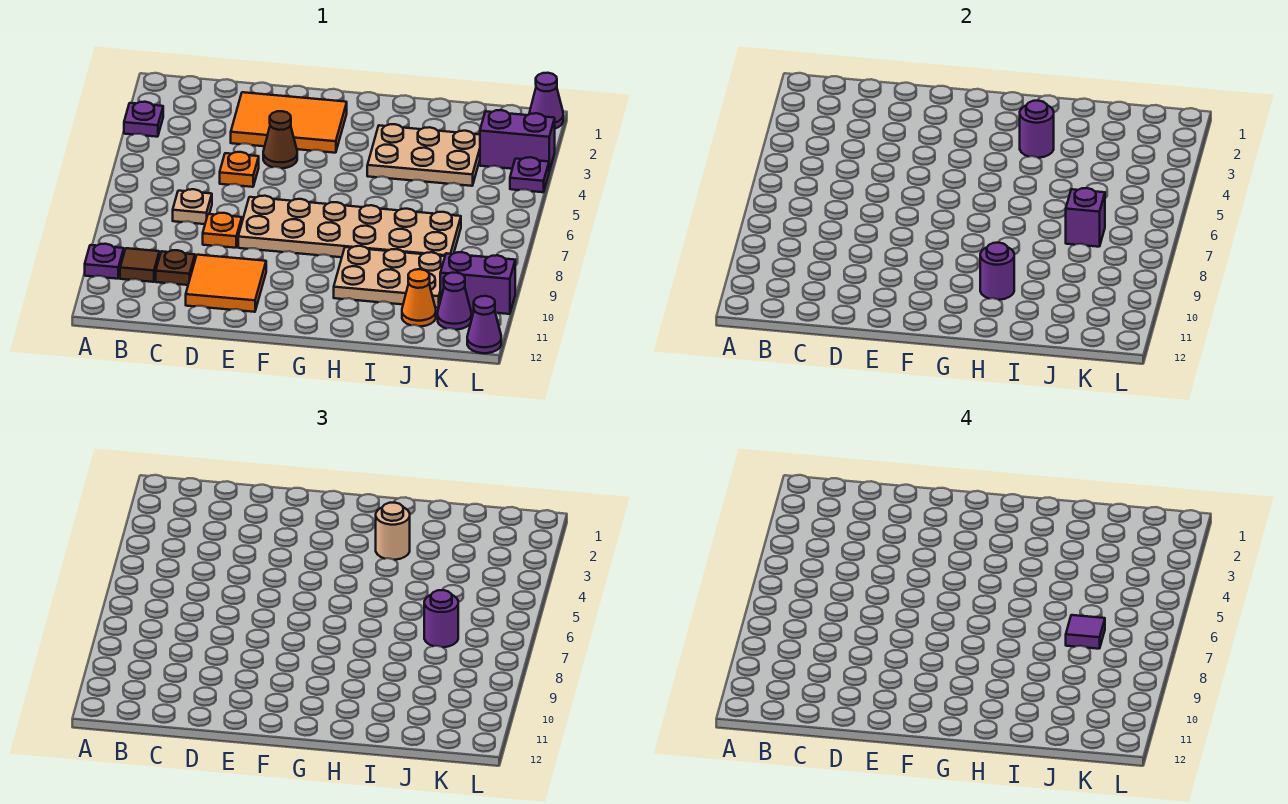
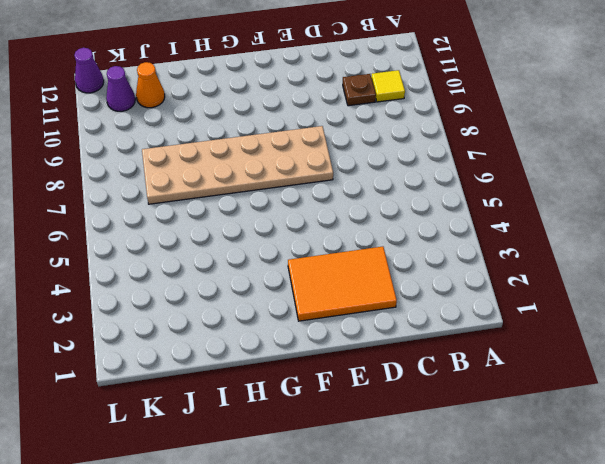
yellow 1x1 tile [371,70,405,102] -> brown 1x1 tile [120,248,159,282]
none -> purple 1x1 plate [124,102,163,137]
none -> purple 1x1 plate [85,244,124,279]
none -> tan 1x1 plate [173,189,212,224]

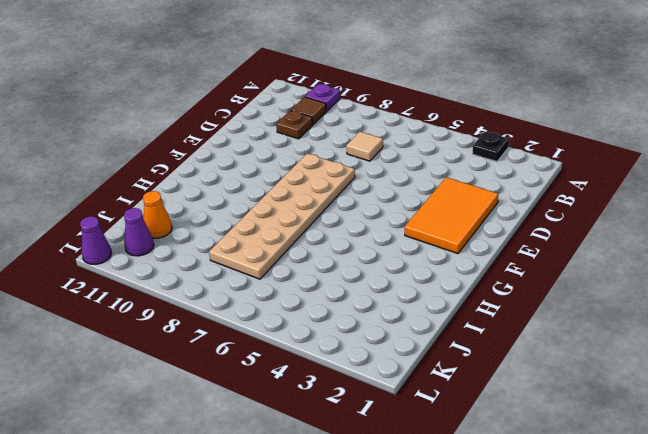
black 1x1 plate [473,132,509,161] -> purple 1x1 plate [124,102,163,137]
tan 1x1 tile [346,132,383,161] -> tan 1x1 plate [173,189,212,224]
none -> orange 1x1 plate [220,152,259,187]
none -> orange 1x1 plate [203,213,242,248]
none -> orange 2x2 tile [186,255,266,312]

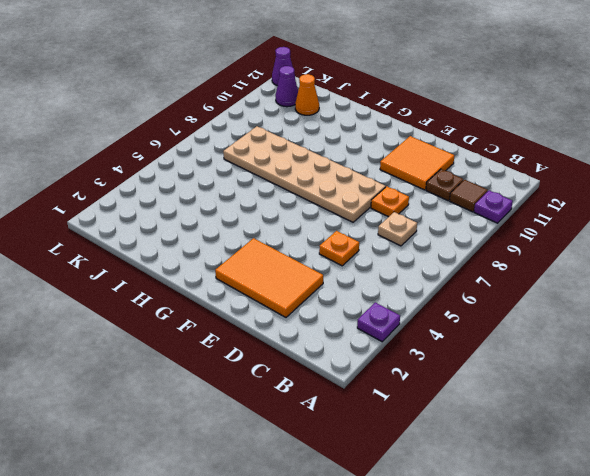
none -> brown 1x1 cone [263,111,297,168]
none -> tan 2x3 plate [367,124,480,186]
none -> tan 2x3 plate [334,246,445,308]

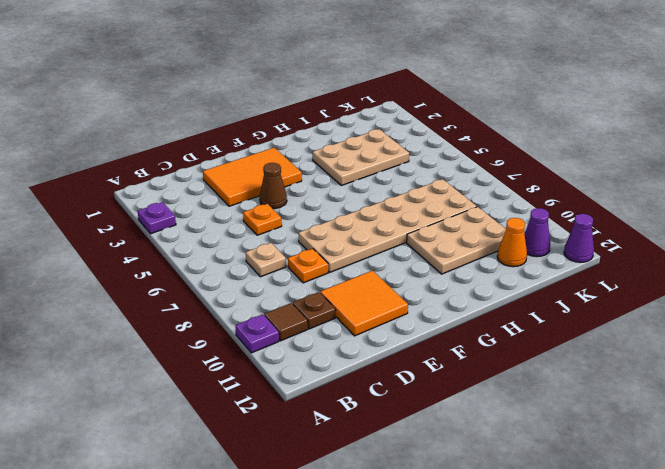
none -> purple 1x2 brick [480,110,555,171]
none -> purple 1x2 brick [440,252,515,314]
none -> purple 1x1 cone [529,73,563,128]

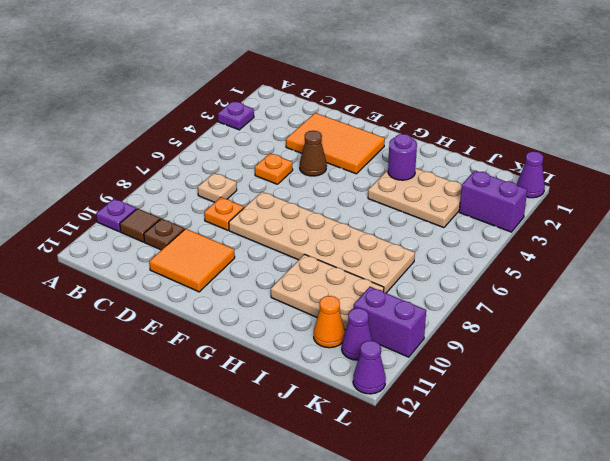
none -> purple 1x1 plate [510,157,549,192]
none -> purple 1x1 round brick [980,243,1014,300]
none -> purple 1x1 brick [1066,188,1105,247]

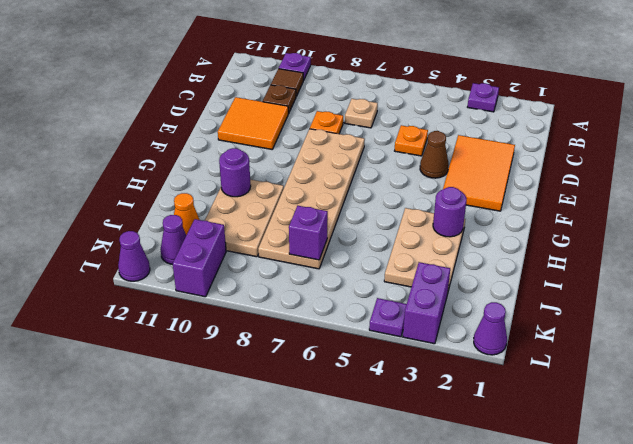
none -> tan 1x1 round brick [376,503,410,560]
none -> purple 1x1 round brick [424,590,458,647]
none -> purple 1x1 tile [1066,615,1105,649]

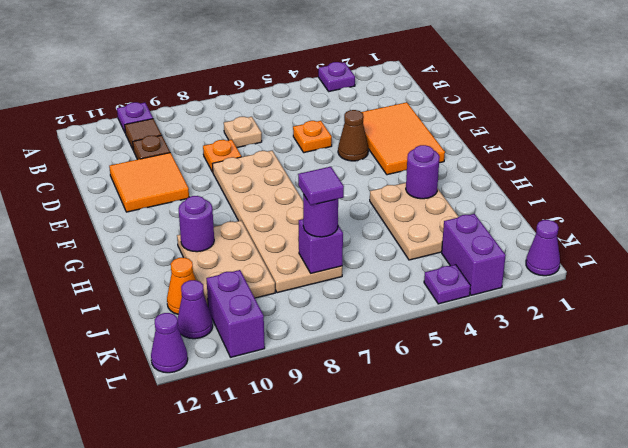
none -> tan 1x1 round brick [376,503,410,560]

